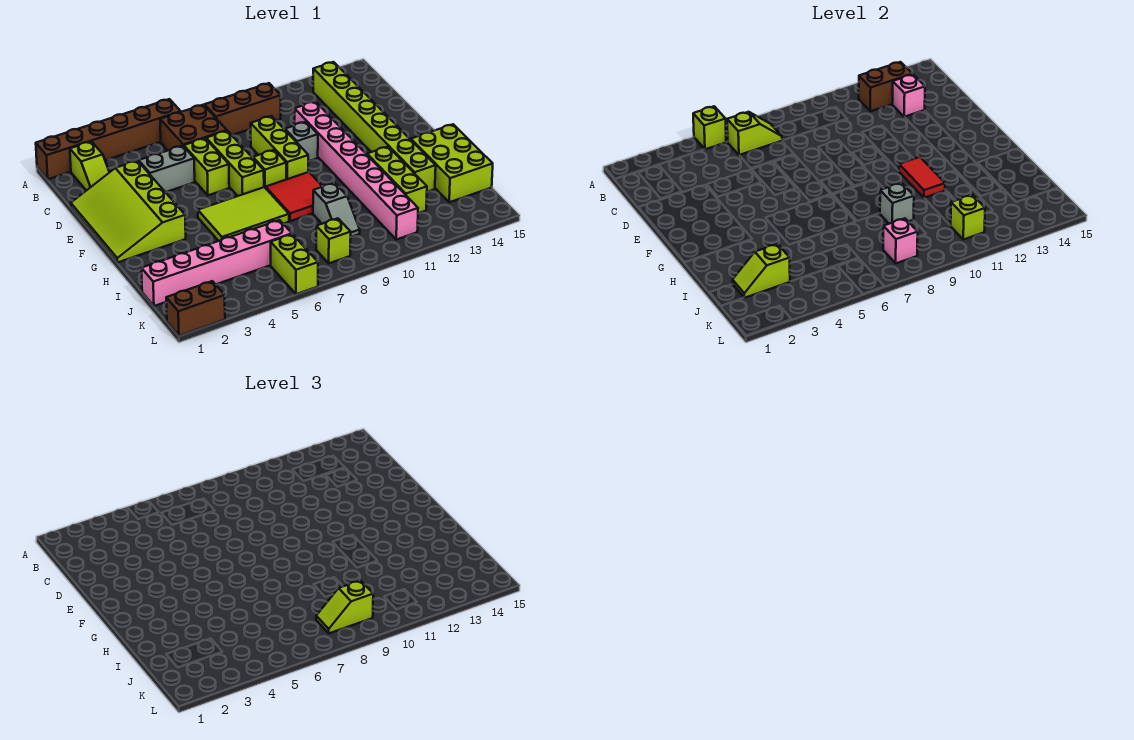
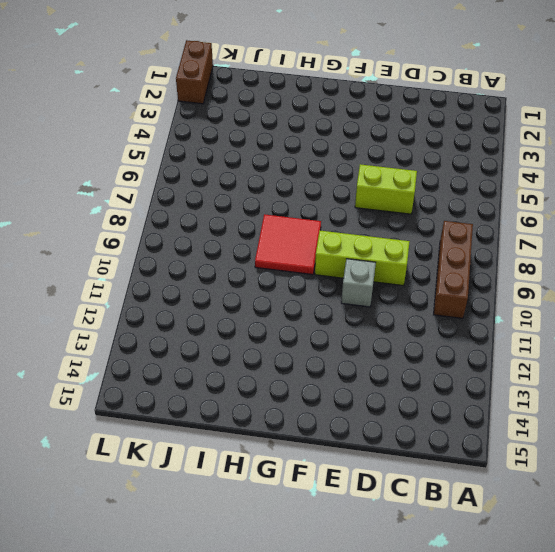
none -> brown 1x6 brick [36,99,181,179]
none -> lime 1x2 slope [70,141,109,191]
none -> brown 2x2 brick [160,105,227,150]
none -> lime 1x8 brick [313,62,436,192]

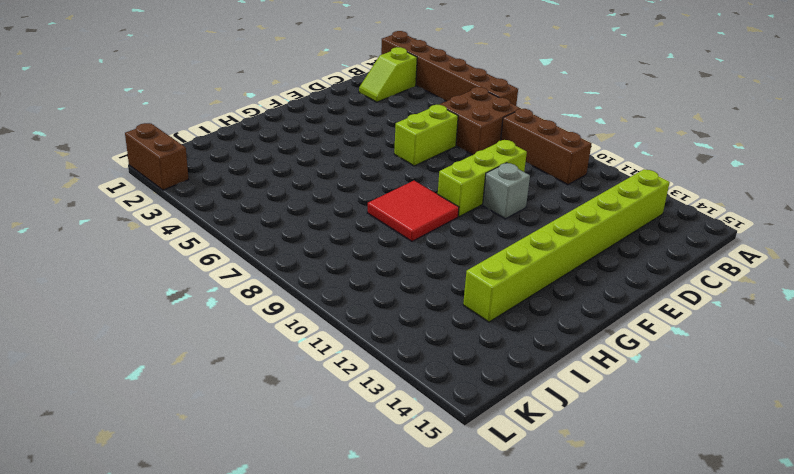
none -> lime 3x4 slope [71,161,186,263]
none -> grey 1x2 brick [139,146,195,192]
none -> lime 1x3 brick [206,131,264,196]
none -> pink 1x8 brick [295,102,418,240]

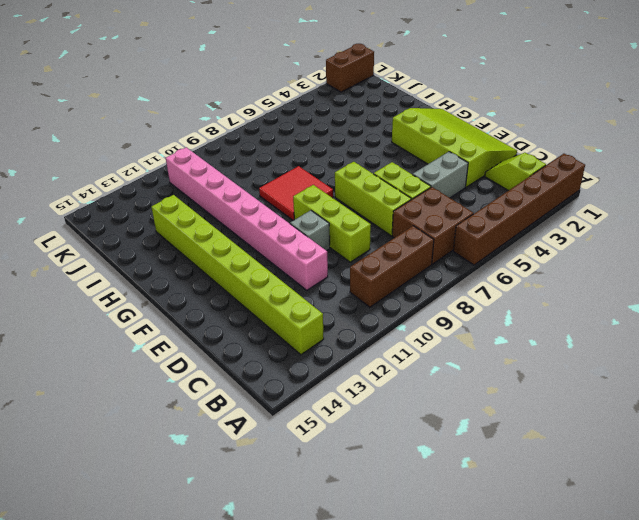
none -> lime 1x1 brick [253,150,286,188]
none -> lime 2x3 tile [198,187,289,241]
none -> lime 1x3 brick [367,147,427,213]
none -> lime 2x3 brick [411,124,493,202]

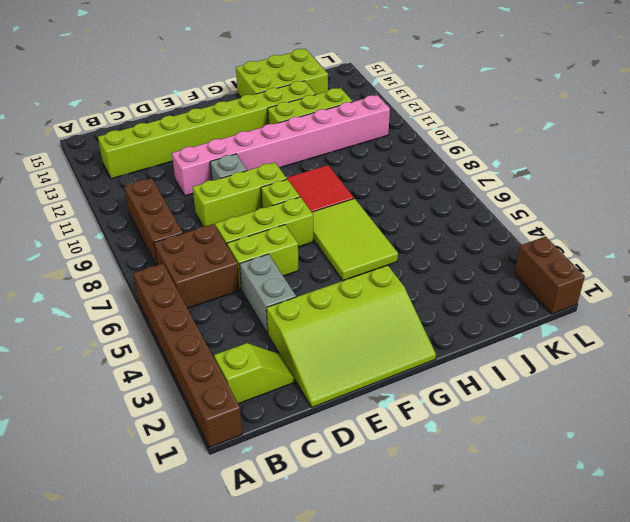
none -> grey 1x2 slope [313,183,360,237]
none -> pink 1x6 brick [141,220,292,306]
none -> lime 1x2 brick [271,234,318,294]
none -> lime 1x1 brick [316,218,351,263]

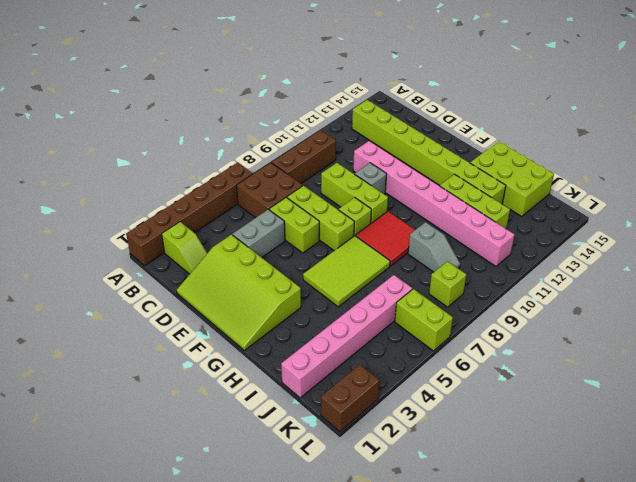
none -> lime 1x1 brick [693,106,726,149]
none -> lime 1x2 slope [727,112,782,155]
none -> brown 1x2 brick [859,62,913,111]
none -> pink 1x1 brick [892,75,925,117]

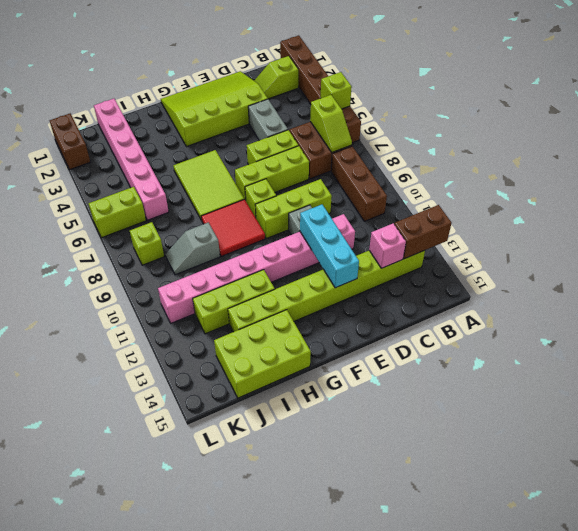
brown 1x2 brick [394,205,451,259] -> brown 1x2 brick turned to [859,62,913,111]
cyan 1x3 brick [300,205,359,288] -> none
none -> red 1x2 tile [899,157,945,198]
none -> grey 1x1 brick [880,183,914,224]
none -> lime 1x2 slope [733,244,790,298]
none -> pink 1x1 brick [883,218,918,263]

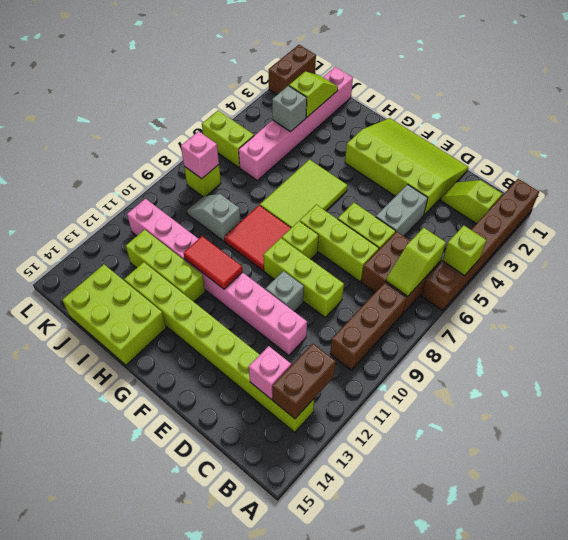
grey 1x1 brick [272,86,307,132] -> grey 1x1 brick moved to [880,183,914,224]
none -> lime 1x1 brick [951,195,985,240]
none -> lime 1x2 slope [316,581,373,633]

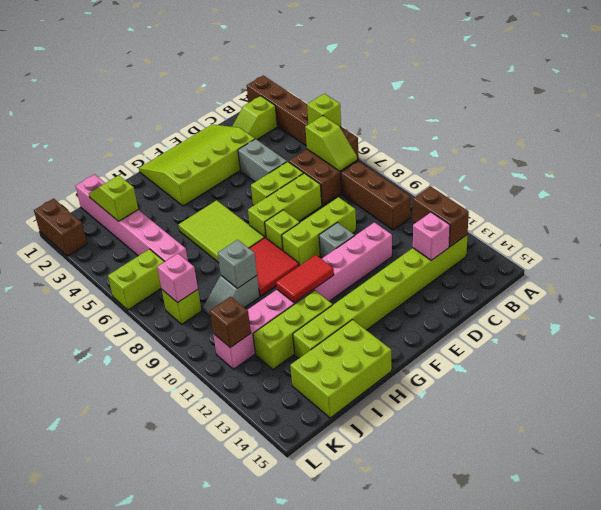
brown 1x1 brick [210,297,251,348] -> lime 1x1 brick [951,195,985,240]
none -> lime 1x2 slope [316,581,373,633]

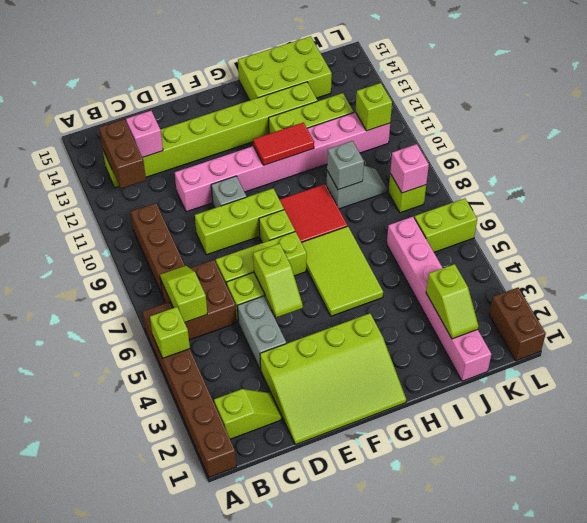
lime 1x2 slope [253,243,303,318] -> lime 1x2 slope moved to [316,581,373,633]

